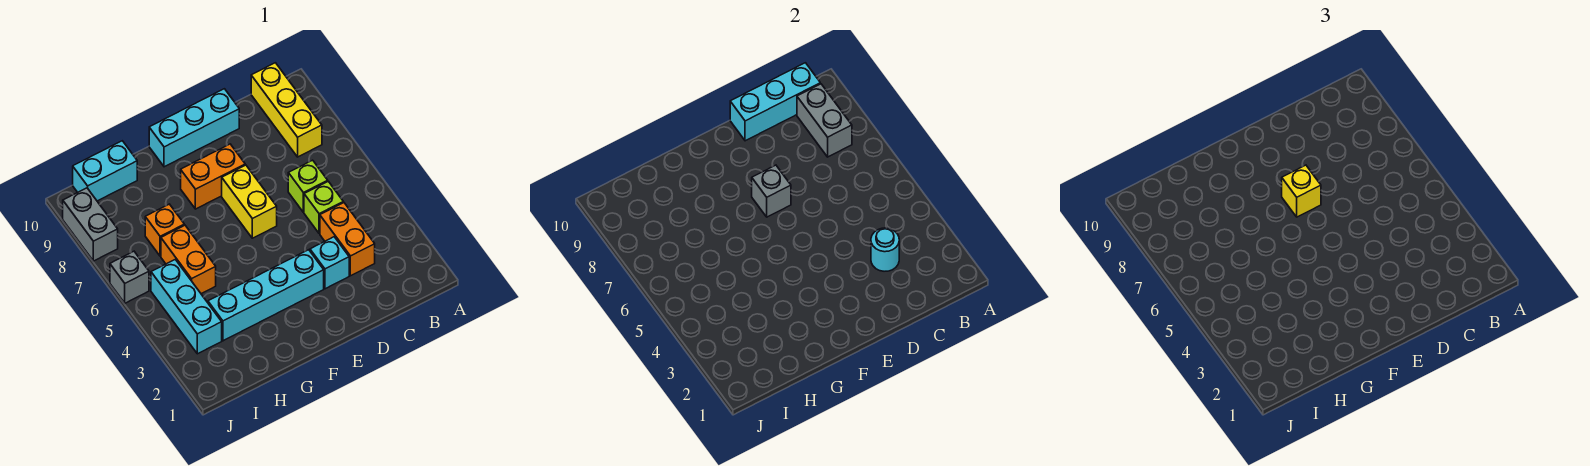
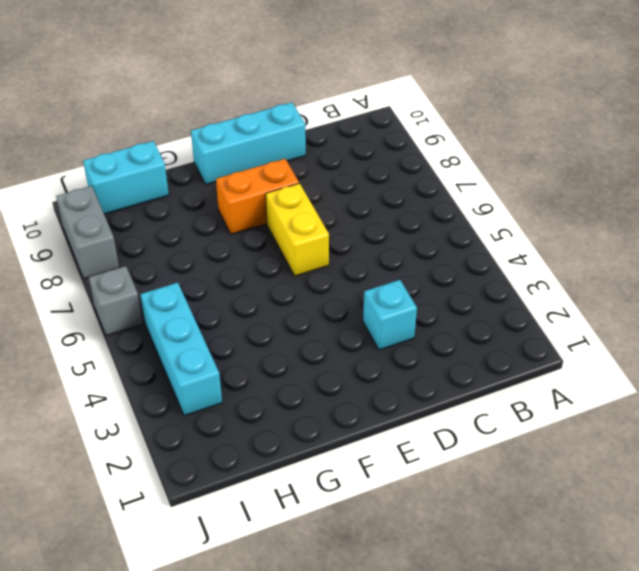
none -> yellow 1x3 brick [251,63,322,157]
none -> orange 1x2 brick [320,203,375,276]
none -> lime 1x1 brick [304,181,343,233]

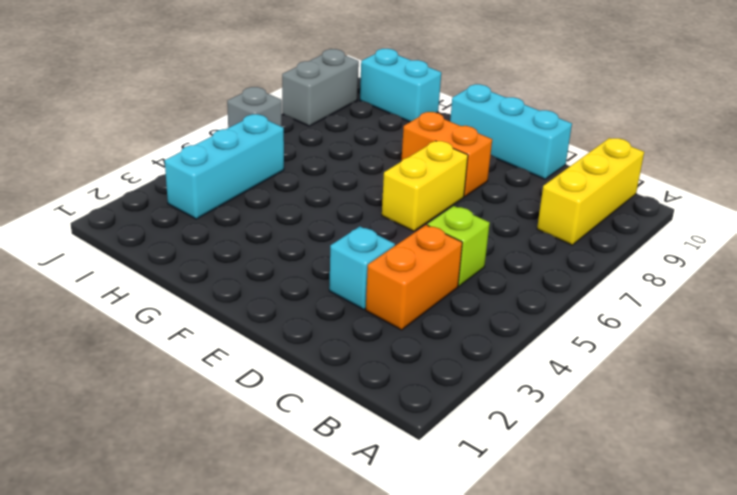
none -> lime 1x1 brick [288,160,328,212]
none -> cyan 1x4 brick [208,250,324,341]
none -> orange 1x2 brick [161,225,216,294]

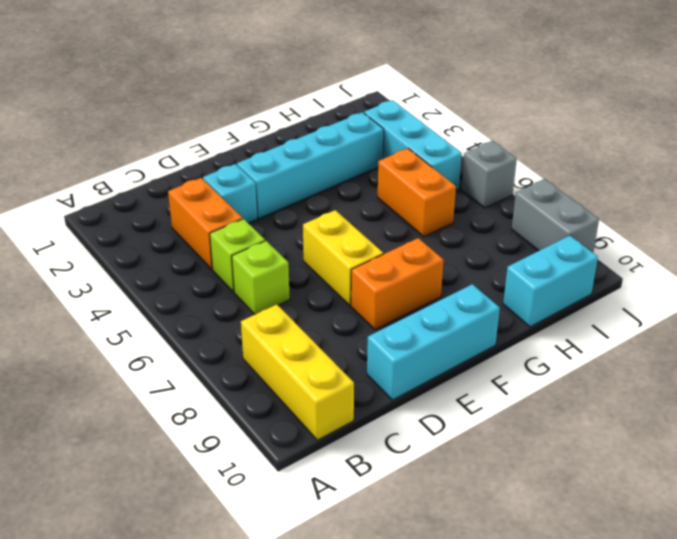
none -> orange 1x1 brick [145,204,184,256]
none -> grey 1x2 brick [797,84,852,157]
none -> cyan 1x3 brick [730,63,820,141]

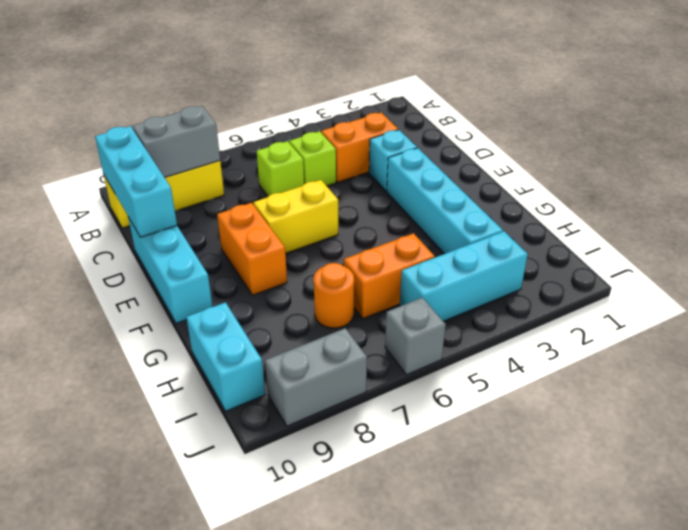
orange 1x1 round brick [314,263,354,328] -> orange 1x1 brick [145,204,184,256]
none -> cyan 1x1 round brick [871,228,899,271]
none -> grey 1x1 brick [752,165,791,217]
none -> yellow 1x1 brick [1282,165,1321,217]

